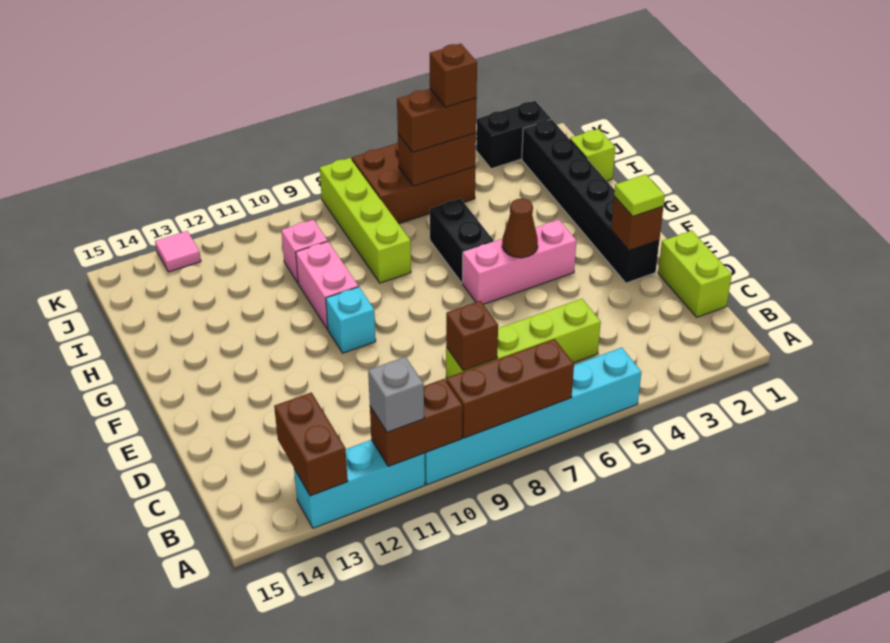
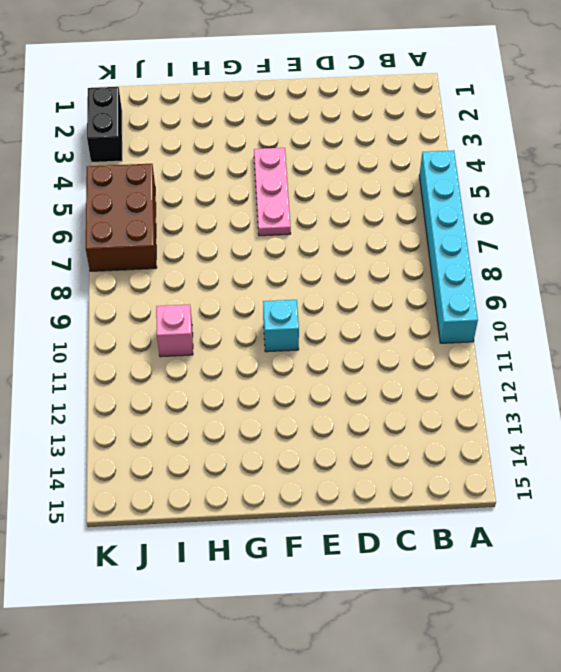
pink 1x3 plate [254,148,291,236] -> pink 1x3 brick [463,220,576,304]
none -> cyan 1x3 brick [294,440,425,528]
none -> lime 1x2 brick [658,231,732,317]
none -> lime 1x4 brick [446,299,601,378]

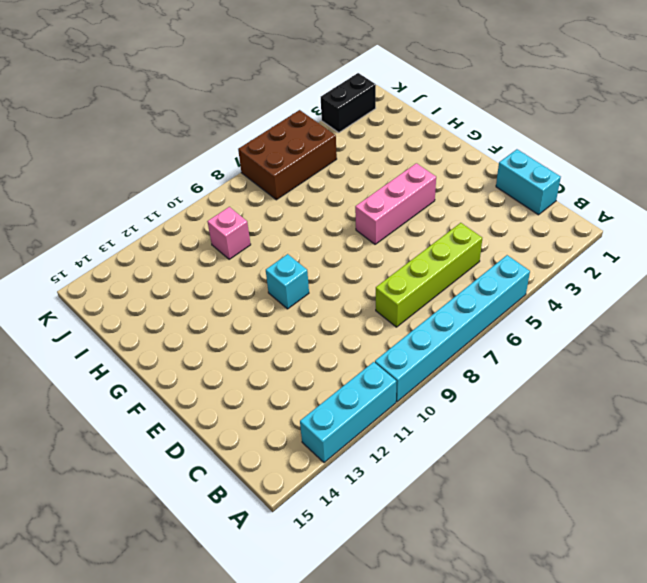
cyan 1x2 brick [496,149,561,215] -> lime 1x2 brick [658,231,732,317]
none -> black 1x6 brick [522,119,659,283]
none -> black 1x2 brick [430,199,494,283]
none -> pink 1x2 brick [296,242,358,329]

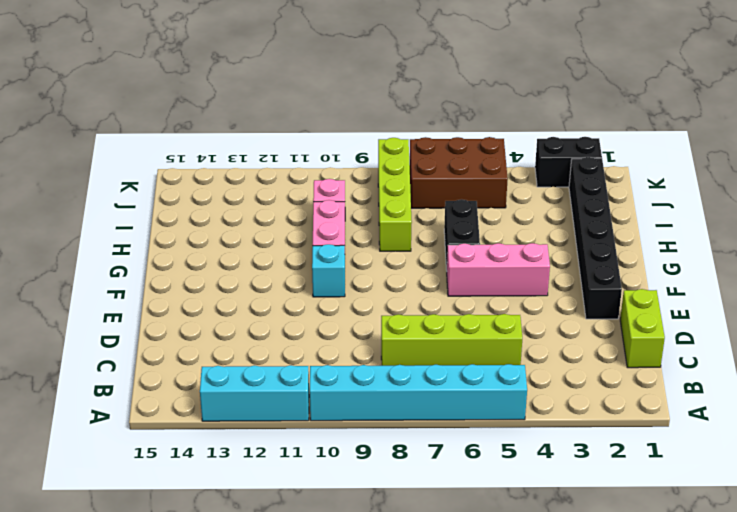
none -> lime 1x1 brick [570,129,615,181]
none -> pink 1x1 tile [155,231,201,272]
none -> brown 1x3 brick [446,339,574,438]

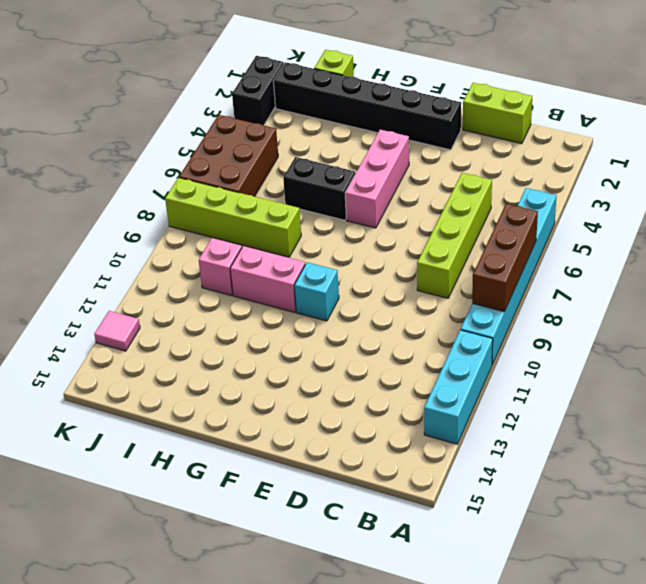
none -> brown 1x2 brick [370,379,463,466]
none -> brown 1x2 brick [274,392,348,496]
none -> brown 1x1 brick [446,301,498,371]

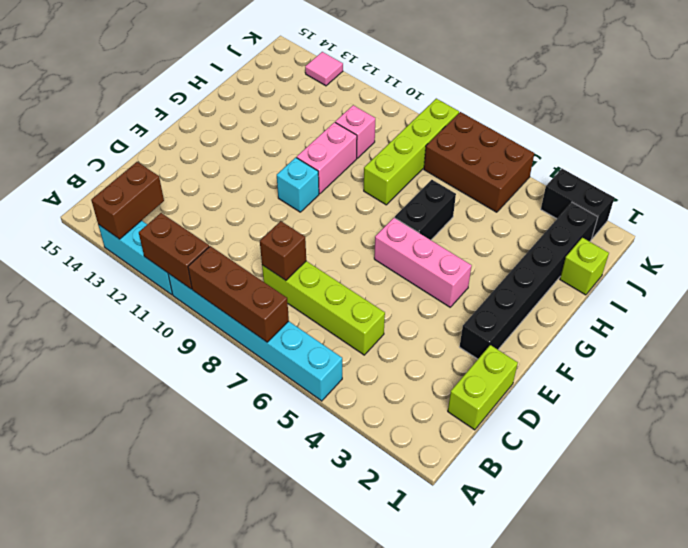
none -> brown 1x1 brick [611,196,663,250]
none -> brown 1x1 cone [502,199,538,258]
none -> brown 1x2 brick [398,133,476,186]

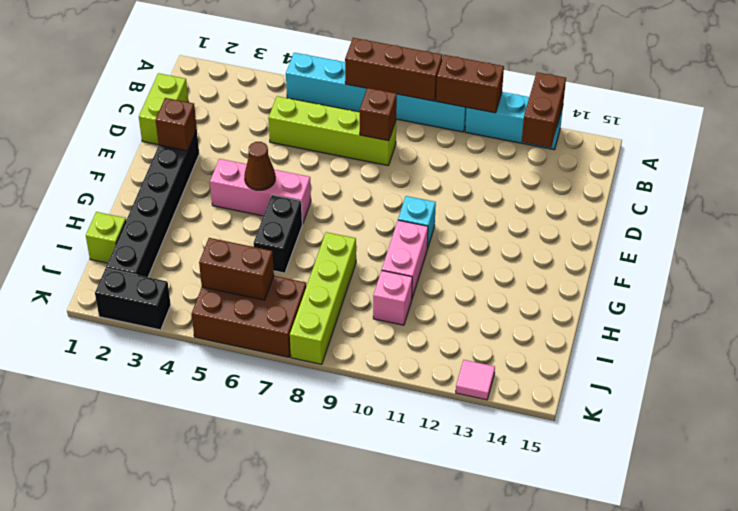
none -> grey 1x1 brick [368,357,424,432]
none -> lime 1x1 tile [614,174,665,216]
none -> brown 1x2 brick [397,89,477,152]

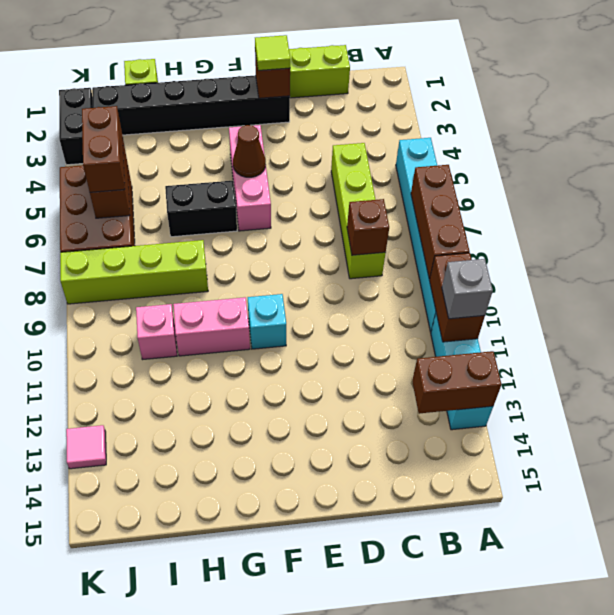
none -> brown 1x1 brick [430,44,477,107]

